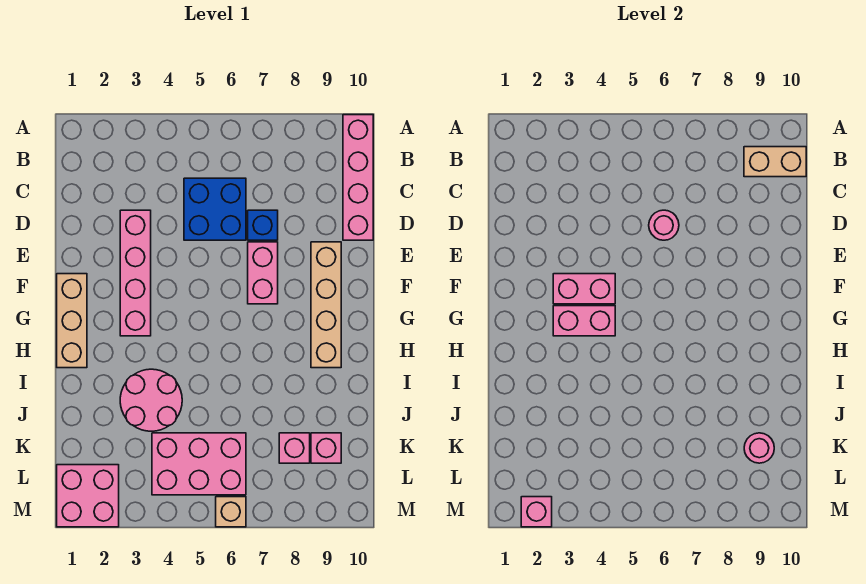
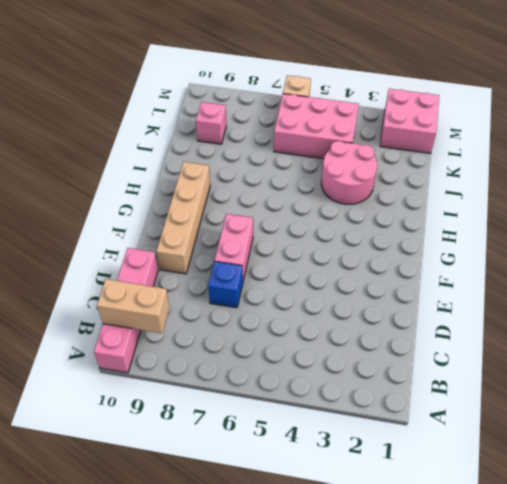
none -> blue 2x2 brick [184,178,246,240]
none -> pink 1x4 brick [120,210,151,336]
none -> tan 1x3 brick [57,274,87,368]

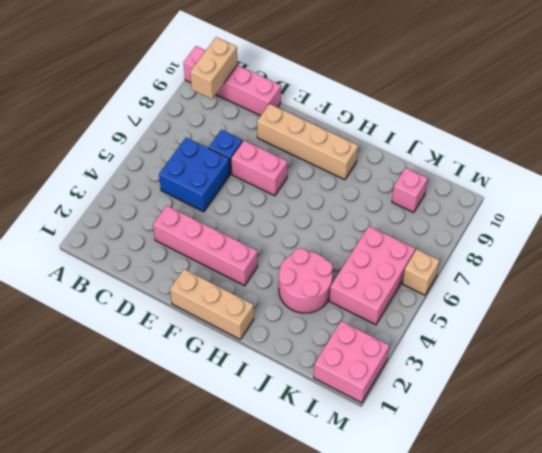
none -> pink 1x1 brick [279,433,310,463]
none -> pink 1x1 round brick [649,210,679,240]
none -> pink 1x2 brick [553,274,615,304]

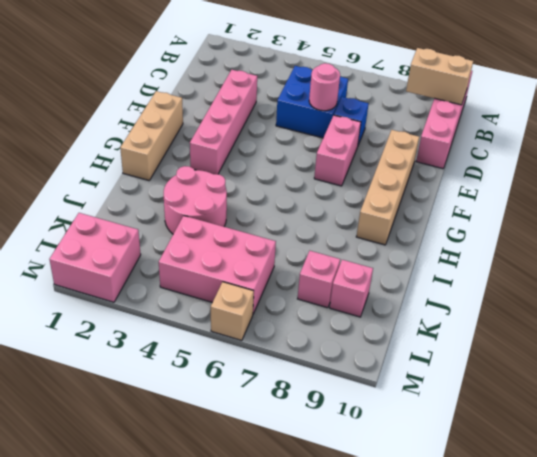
none -> pink 1x2 brick [553,274,615,304]
none -> pink 1x2 brick [553,306,615,336]
none -> pink 1x1 round brick [744,433,774,463]

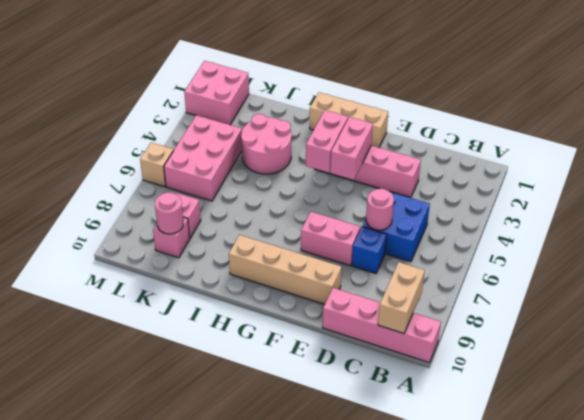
none -> pink 1x1 brick [521,497,552,527]

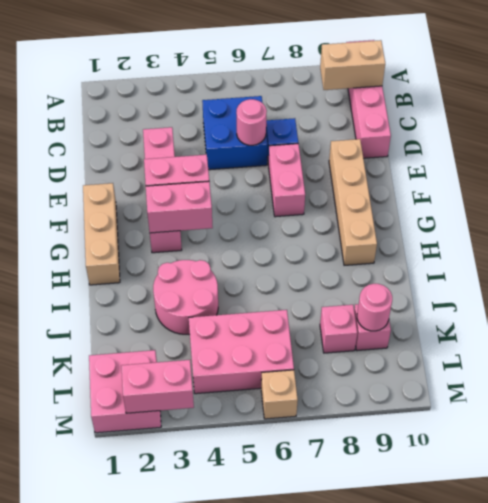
pink 1x2 brick [121,360,194,413] -> pink 1x1 brick [521,497,552,527]

